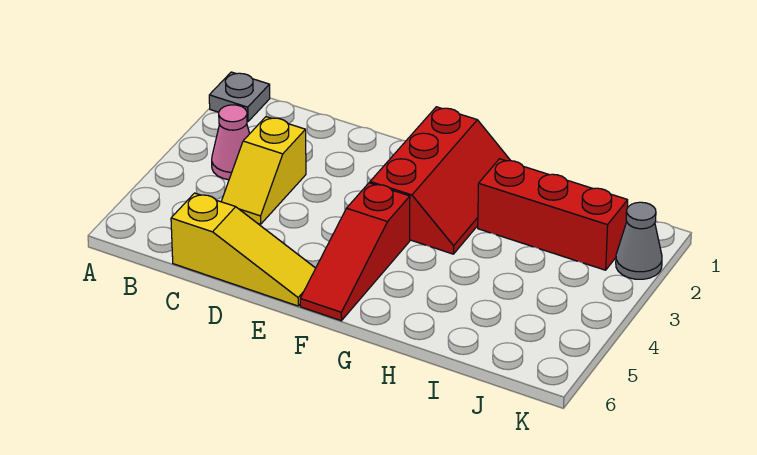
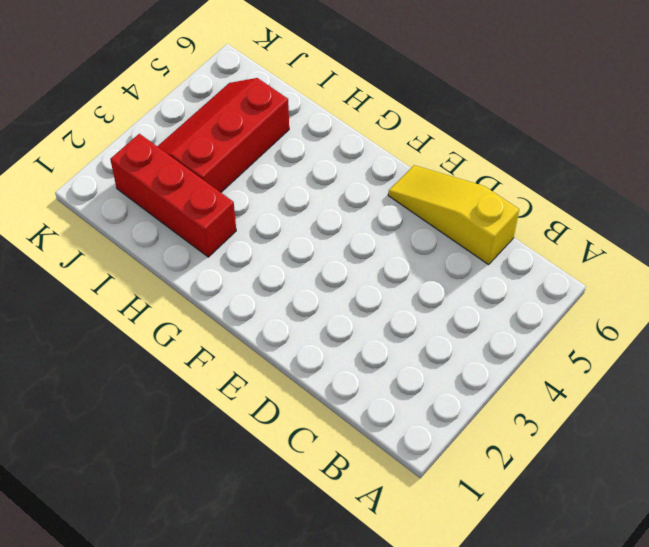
red 2x3 slope [157,78,289,192] -> red 2x3 slope moved to [370,107,511,254]
none -> grey 1x1 plate [209,72,270,122]
none -> pink 1x1 cone [212,105,250,180]

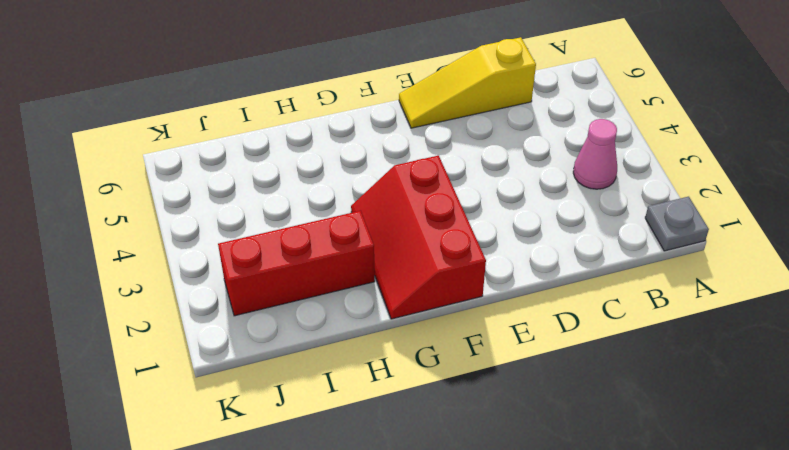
none -> yellow 1x2 slope [221,117,306,224]
none -> red 1x3 slope [300,183,410,321]

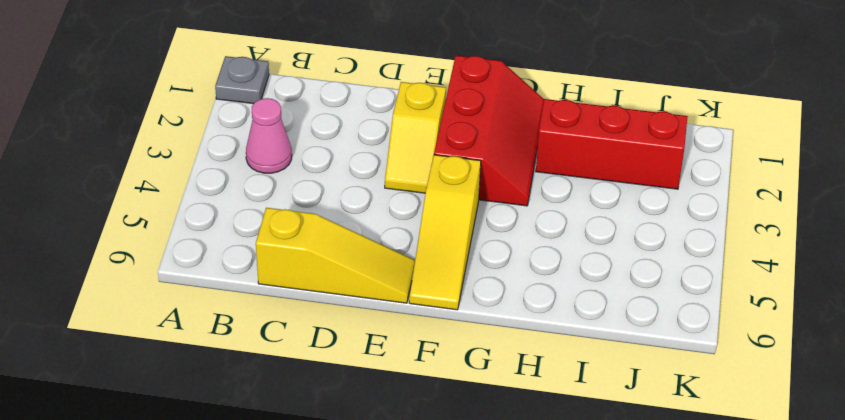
yellow 1x2 slope [385,82,446,193] -> yellow 1x2 slope moved to [221,117,306,224]
yellow 1x3 slope [409,155,481,310] -> red 1x3 slope [300,183,410,321]
none -> grey 1x1 cone [616,202,662,279]

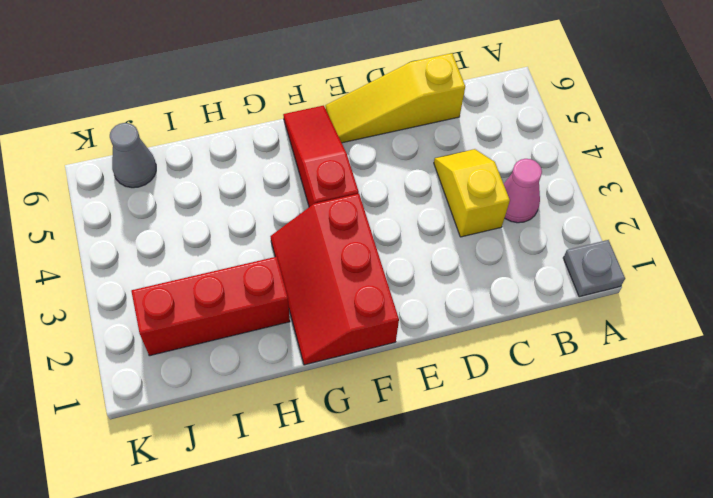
grey 1x1 cone [110,123,156,188] -> grey 1x1 cone moved to [616,202,662,279]

